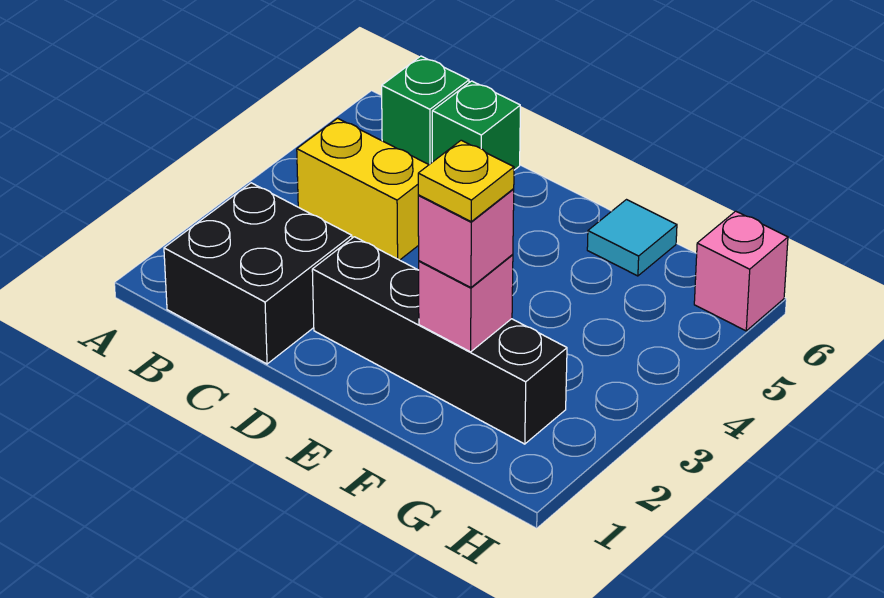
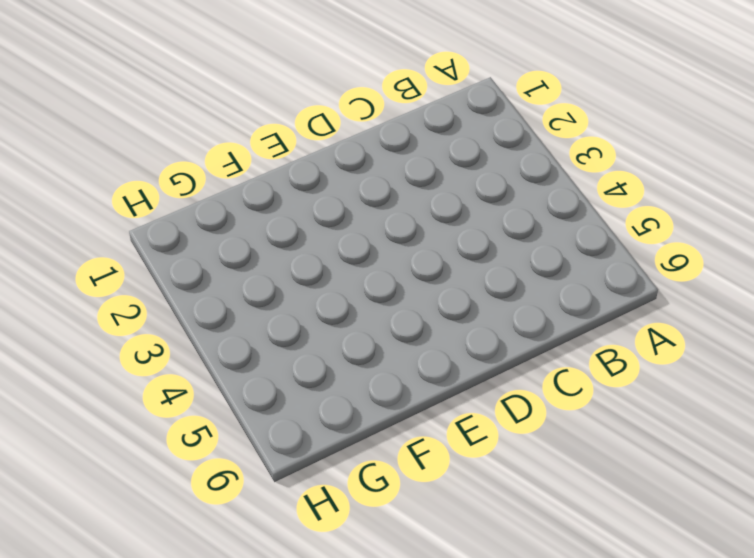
none -> black 2x2 brick [164,183,352,364]
none -> yellow 1x2 brick [297,118,429,260]

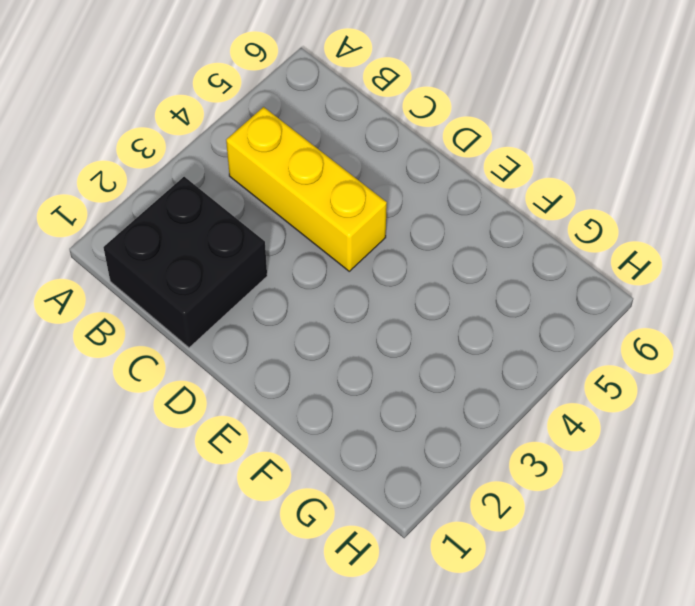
yellow 1x3 brick [226,107,387,271] -> yellow 1x2 brick [297,118,429,260]
none -> green 1x1 brick [382,56,469,164]
none -> green 1x1 brick [432,81,520,170]

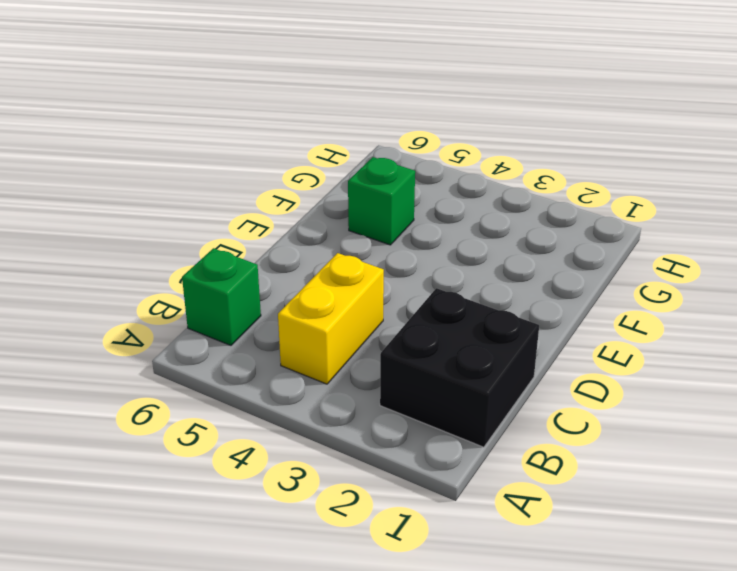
green 1x1 brick [348,157,415,245] -> green 1x1 brick moved to [432,81,520,170]
none -> black 1x4 brick [312,237,567,444]
none -> cyan 1x1 tile [587,200,677,276]

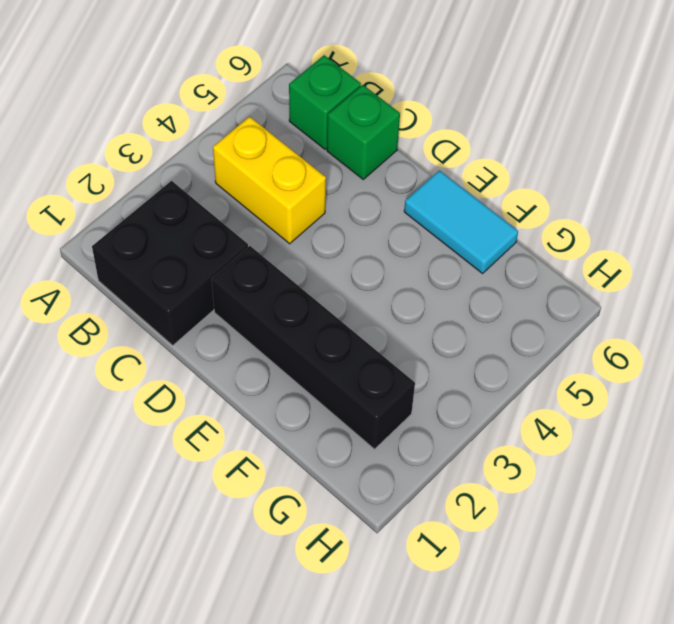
cyan 1x2 tile [404,170,518,274] -> cyan 1x1 tile [587,200,677,276]
none -> pink 1x1 brick [694,211,788,331]
none -> pink 1x1 brick [419,255,513,352]

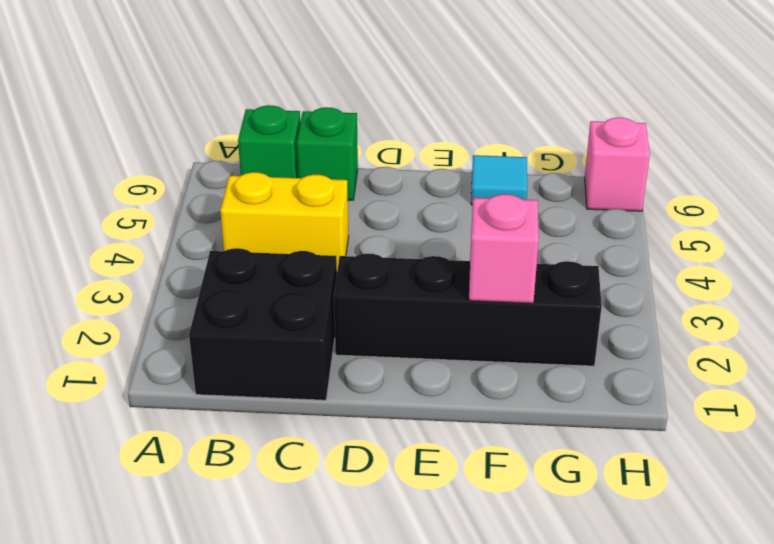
none -> pink 1x1 brick [418,189,514,288]
none -> yellow 1x1 plate [418,140,514,221]

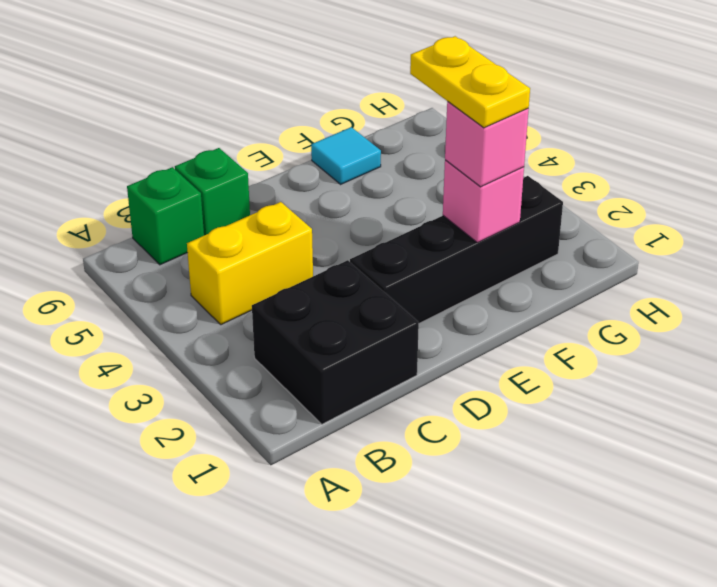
yellow 1x2 plate [410,36,530,128] -> yellow 1x1 plate [418,140,514,221]
none -> pink 1x1 brick [694,211,788,331]

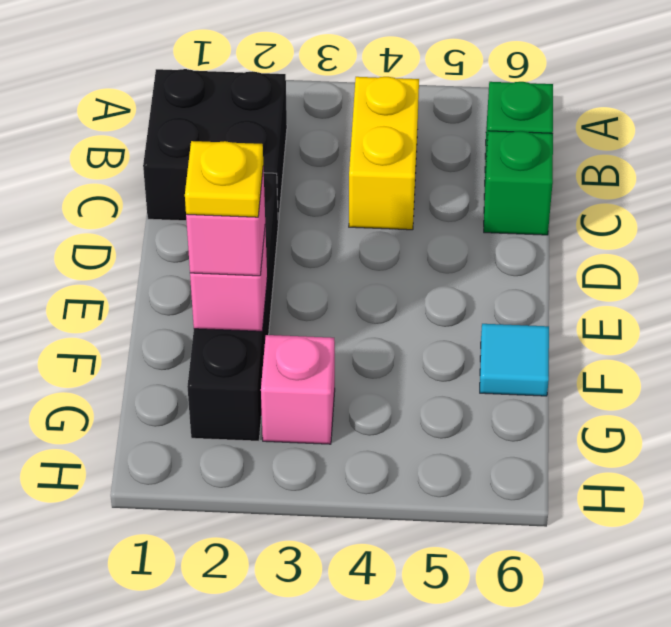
pink 1x1 brick [261,335,335,444] -> pink 1x1 brick moved to [694,211,788,331]

